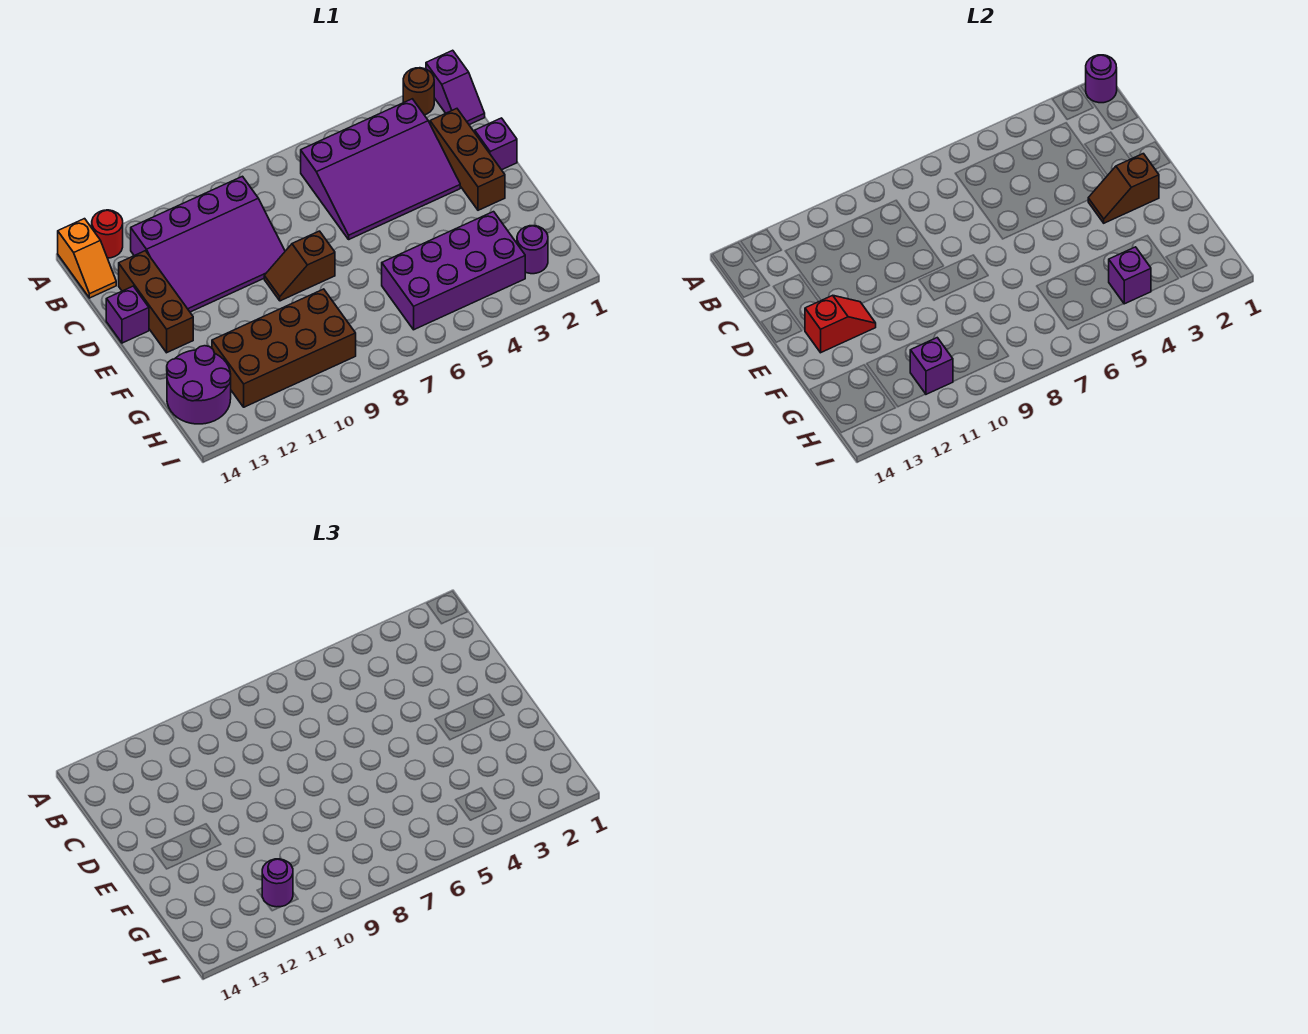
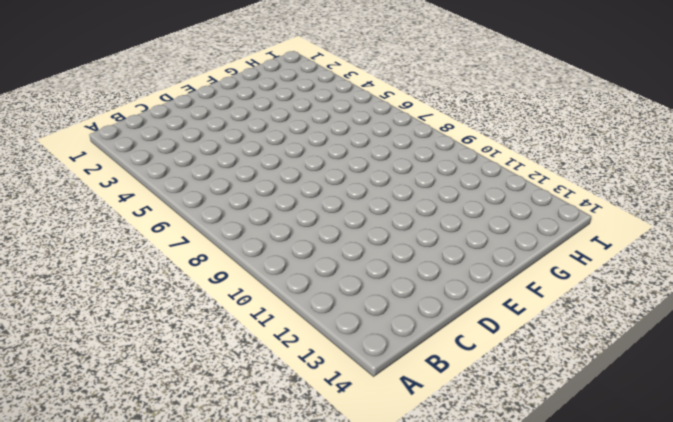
none -> purple 1x2 slope [426,50,485,125]
none -> brown 1x1 round brick [403,68,434,115]
none -> red 1x1 round brick [92,210,123,258]

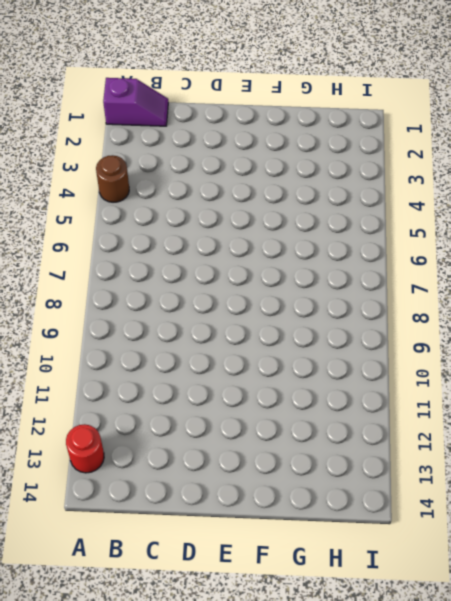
brown 1x1 round brick [96,155,129,202] -> brown 1x1 round brick moved to [403,68,434,115]
none -> orange 1x2 slope [58,219,116,298]
none -> purple 3x4 slope [301,99,460,239]
none -> purple 3x4 slope [131,176,285,312]

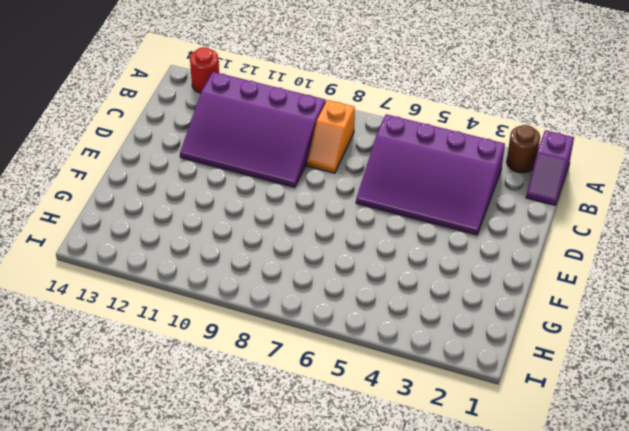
orange 1x2 slope [307,100,355,173] -> orange 1x2 slope moved to [58,219,116,298]
none -> brown 1x3 brick [430,109,505,210]
none -> brown 1x3 brick [119,251,193,353]
none -> purple 1x1 brick [475,118,517,170]

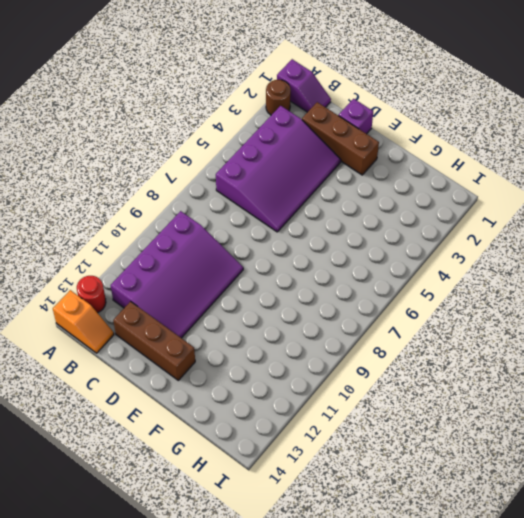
none -> purple 1x1 brick [106,286,149,343]
none -> brown 1x2 slope [264,231,335,301]
none -> purple 2x4 brick [382,212,525,330]

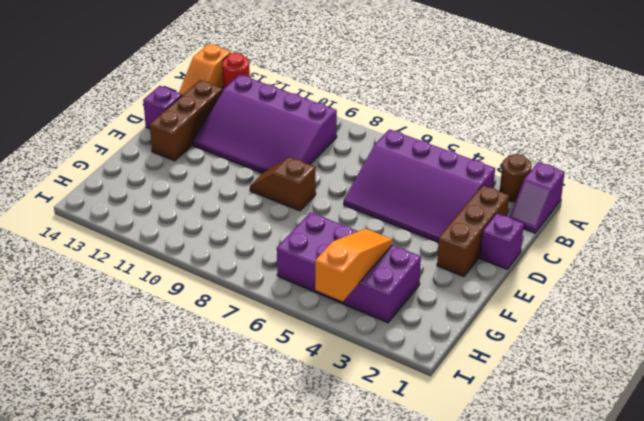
orange 1x3 slope [315,229,393,301] -> purple 1x1 brick [1109,247,1151,304]
none -> brown 2x4 brick [212,289,356,407]
none -> purple 2x2 round brick [167,346,231,424]
none -> purple 1x1 round brick [517,226,548,274]

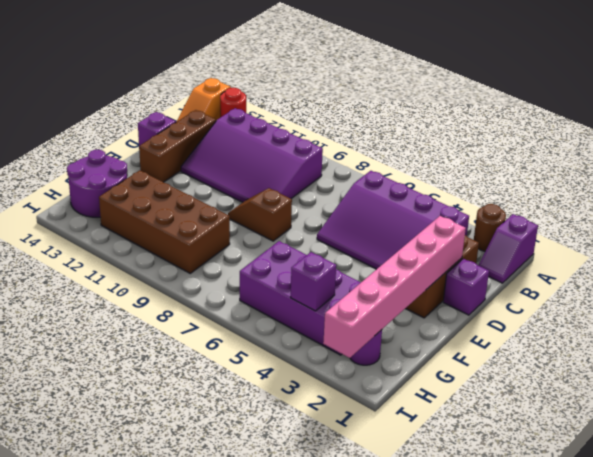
pink 1x6 brick [323,216,466,358] -> brown 1x2 slope [1088,154,1159,223]
none -> purple 1x1 round brick [1086,55,1117,103]
none -> red 1x2 slope [805,295,876,353]
none -> purple 1x1 brick [910,338,953,394]

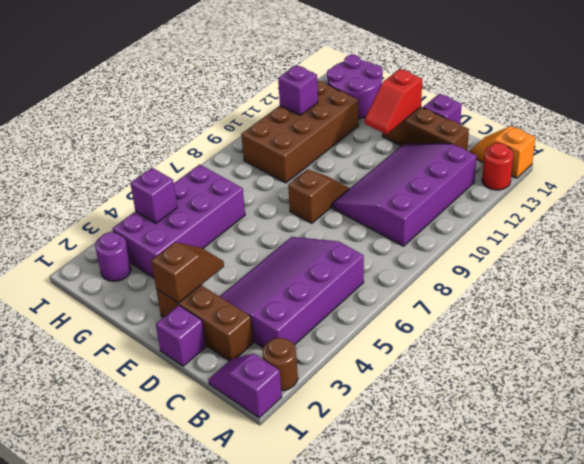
none -> purple 1x1 round brick [1086,55,1117,103]
none -> purple 1x1 round brick [262,859,293,907]

